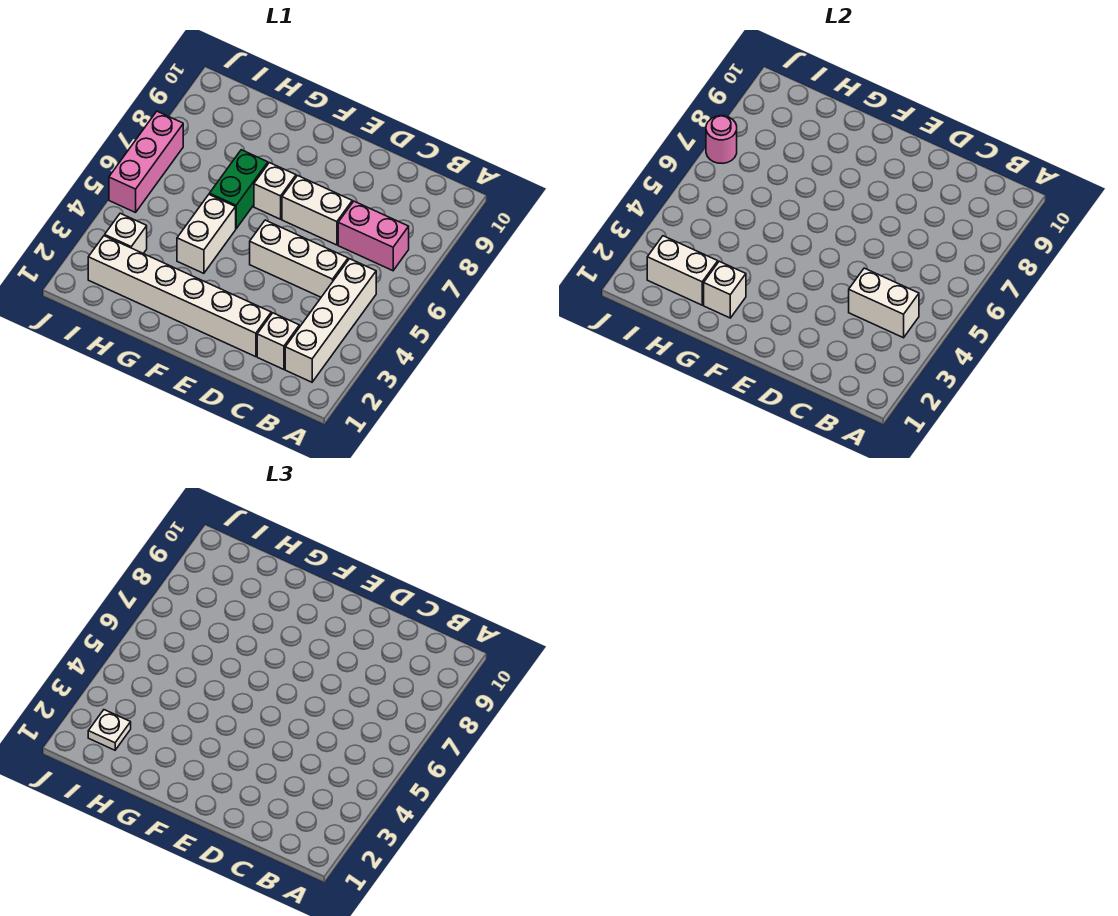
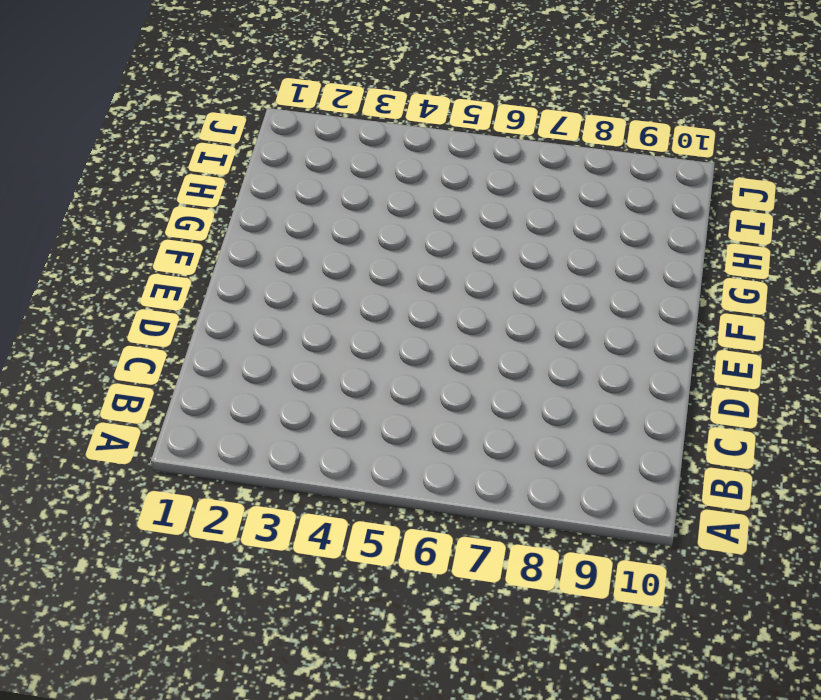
none -> white 1x4 brick [285,259,376,382]
none -> pink 1x2 brick [338,201,409,271]
none -> white 1x1 brick [257,313,299,369]

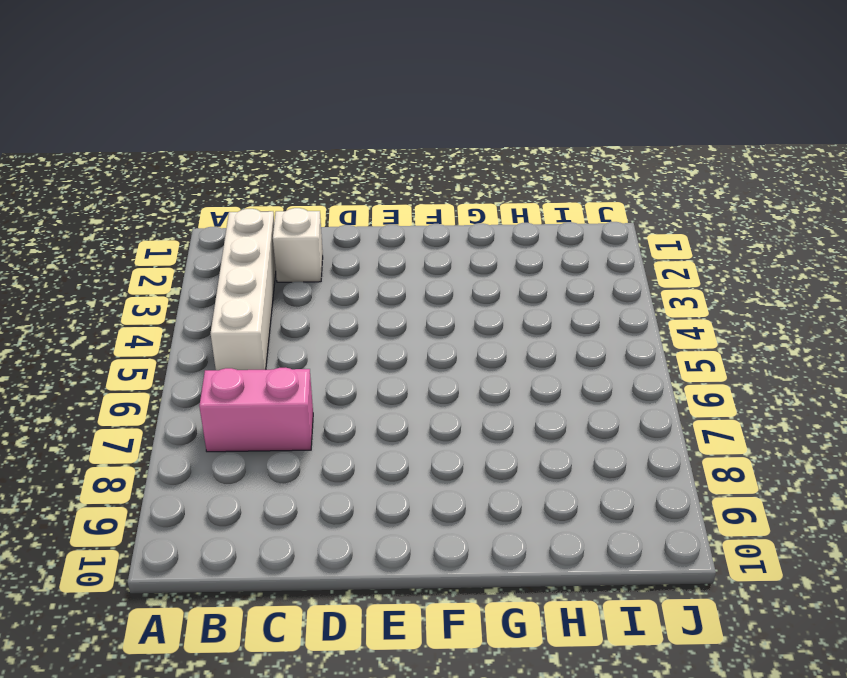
none -> white 1x3 brick [250,220,348,297]
none -> white 1x6 brick [88,236,271,357]
none -> white 1x2 brick [282,176,352,245]

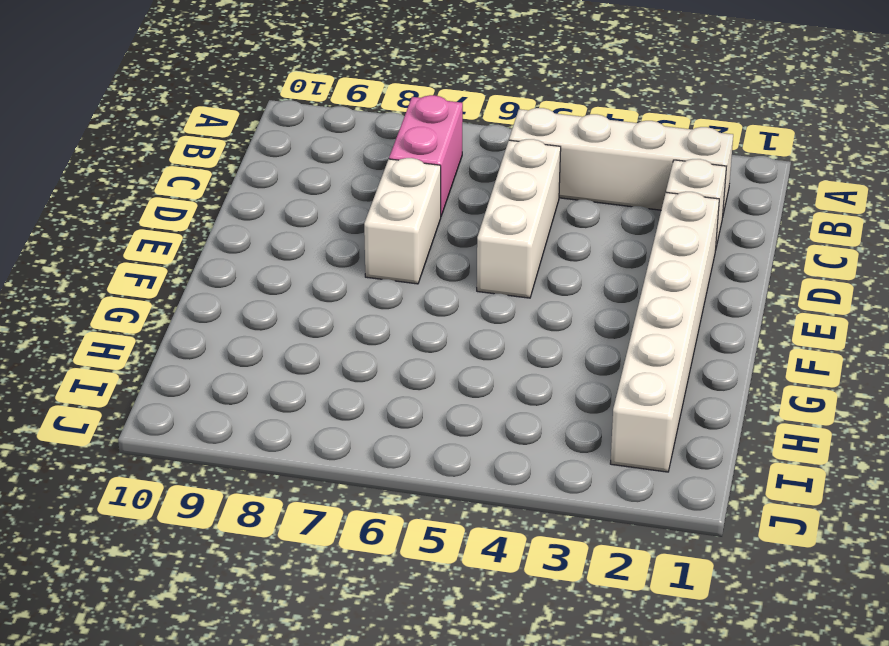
none -> white 1x1 brick [254,163,296,219]
none -> white 1x2 brick [177,195,236,273]
none -> green 1x2 brick [209,150,268,229]

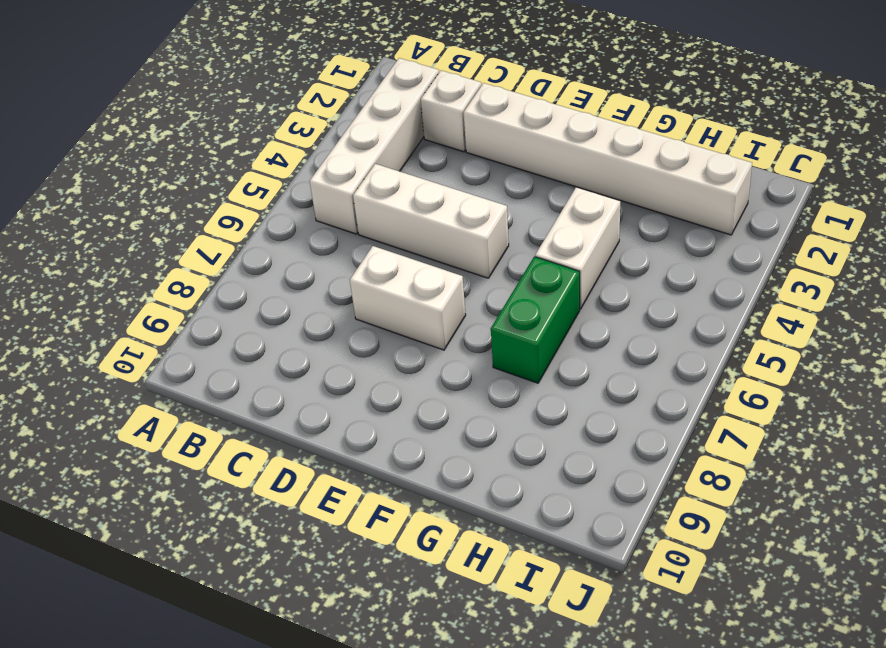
none -> pink 1x2 brick [338,201,409,271]
none -> white 1x1 brick [254,163,296,219]
none -> white 1x1 brick [105,213,147,254]

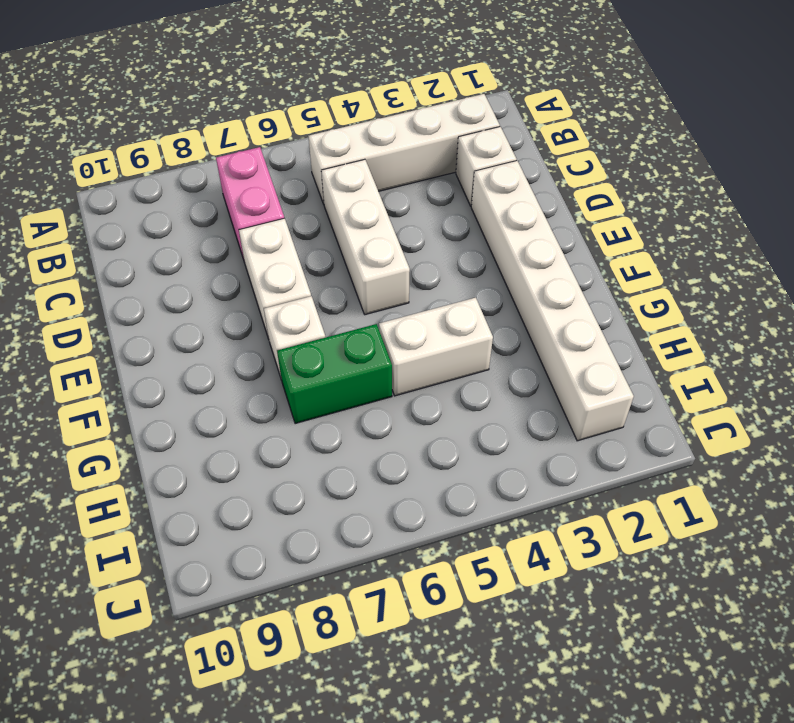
none -> white 1x1 brick [105,213,147,254]
none -> pink 1x3 brick [109,111,183,212]
none -> white 1x2 brick [849,268,919,338]

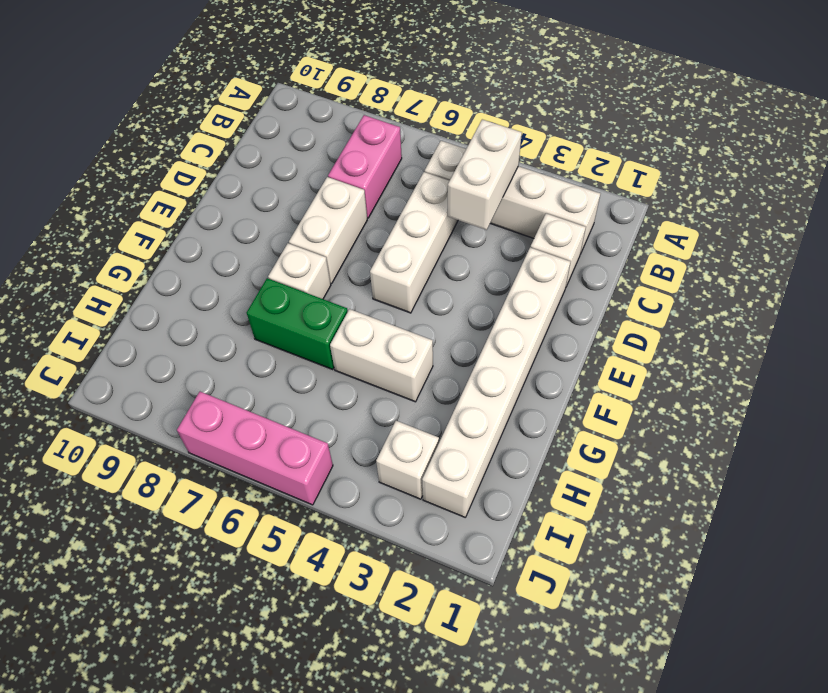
none -> white 1x1 brick [704,261,746,318]
none -> white 1x2 brick [647,236,718,305]
none -> pink 1x1 round brick [706,116,737,163]

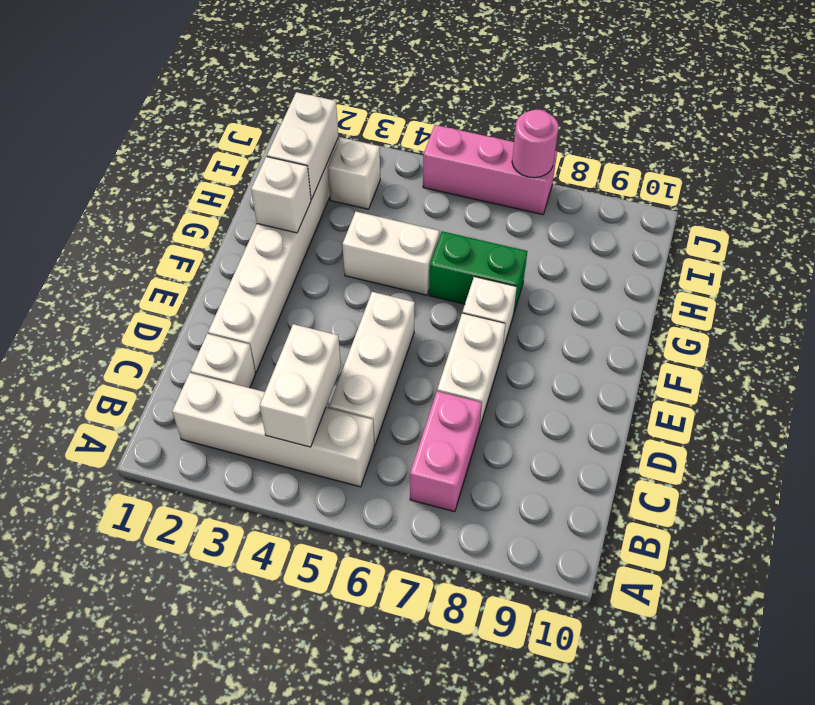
none -> white 1x1 plate [88,710,131,750]

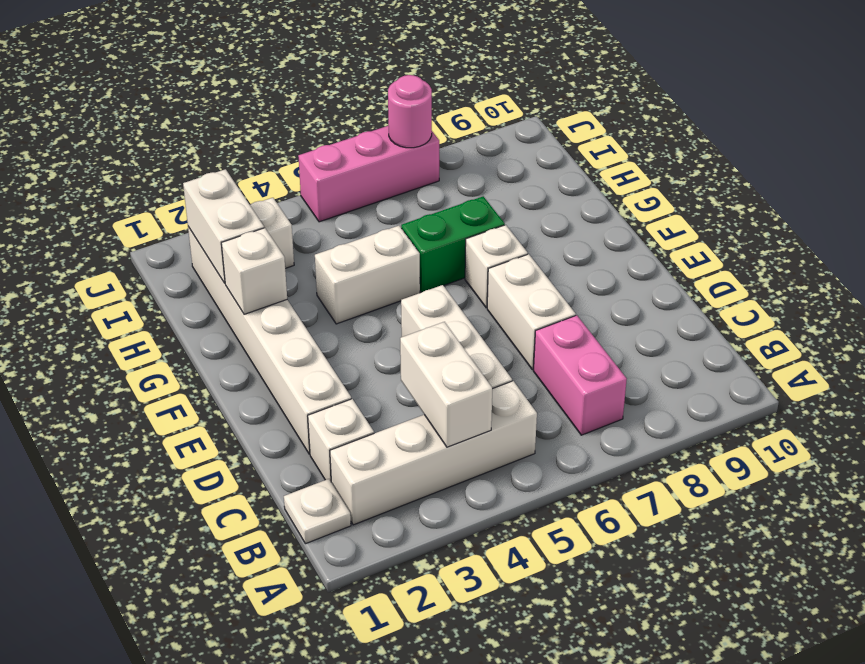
white 1x1 plate [284,479,351,544] -> white 1x1 plate moved to [88,710,131,750]

